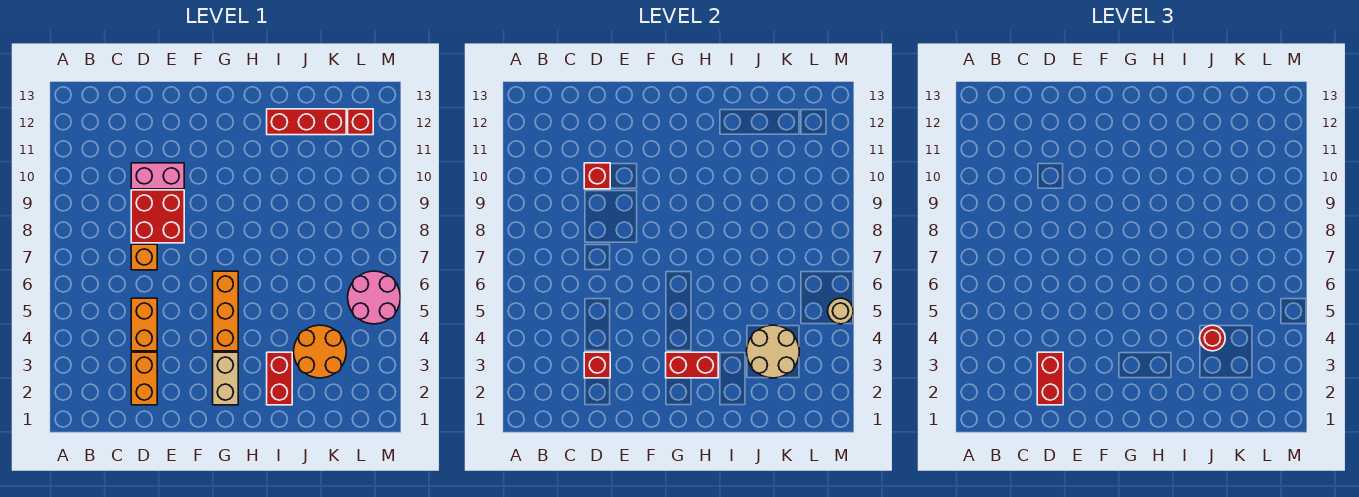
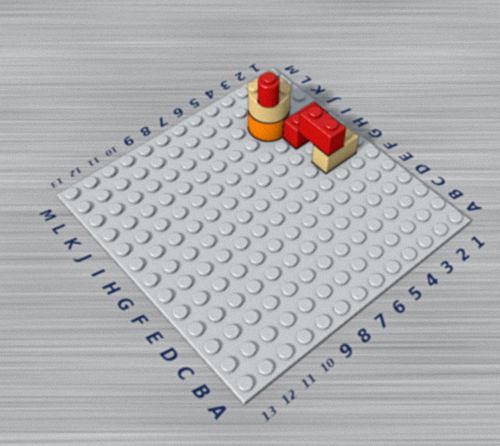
none -> orange 1x2 brick [131,352,157,405]
none -> orange 1x2 brick [131,298,157,351]
none -> orange 1x1 brick [131,244,157,270]

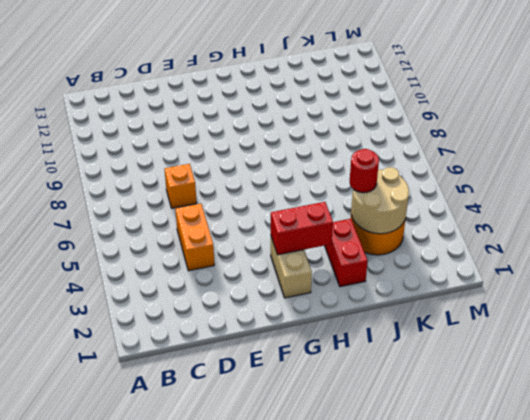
none -> orange 1x2 brick [131,352,157,405]
none -> red 2x2 brick [131,190,184,243]
none -> pink 1x2 brick [131,163,184,189]

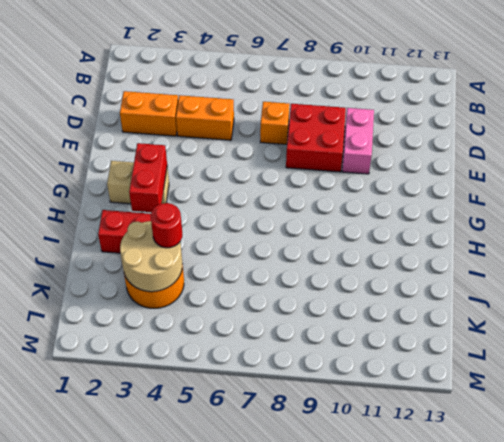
none -> orange 1x3 brick [213,271,238,351]
none -> red 1x3 brick [267,109,346,135]
none -> pink 2x2 round brick [348,271,400,324]

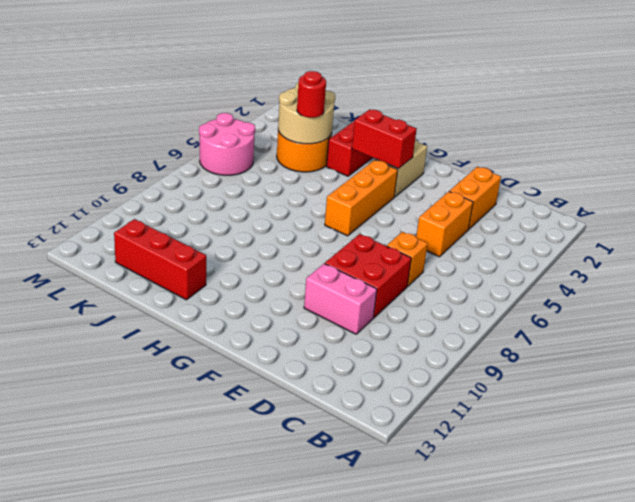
none -> red 1x1 brick [348,109,373,135]
none -> red 1x1 brick [584,352,610,378]
none -> red 1x1 brick [584,163,610,189]

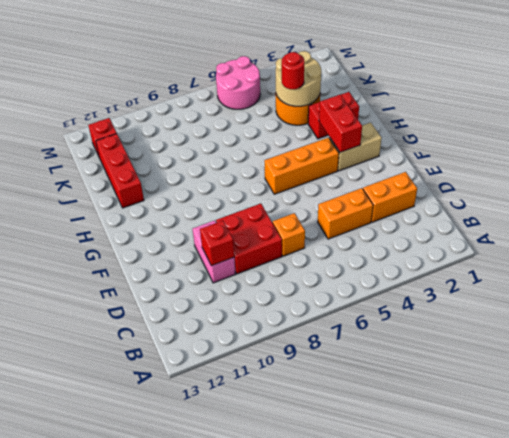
none -> red 1x1 brick [584,352,610,378]
none -> tan 1x1 round brick [828,298,853,324]
none -> red 1x2 brick [1037,352,1063,405]

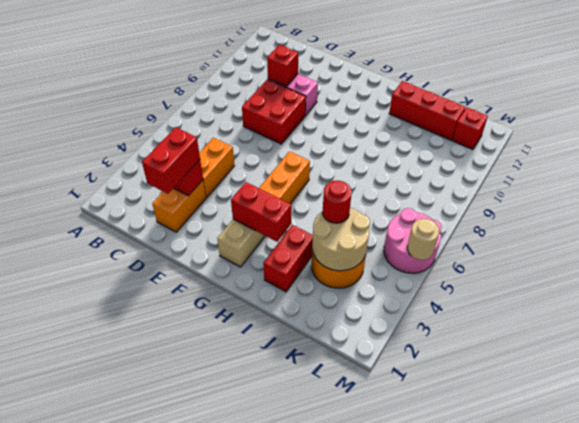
none -> orange 1x1 brick [131,244,157,270]

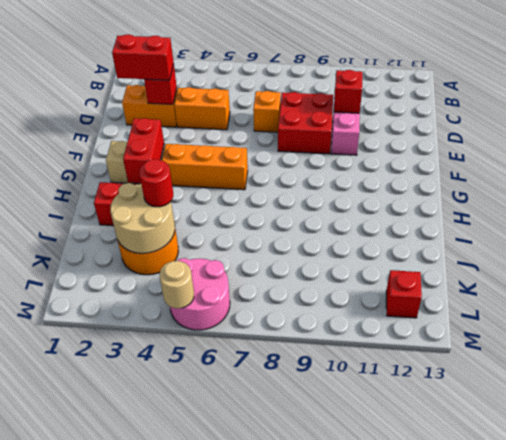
none -> red 1x3 brick [267,109,346,135]

